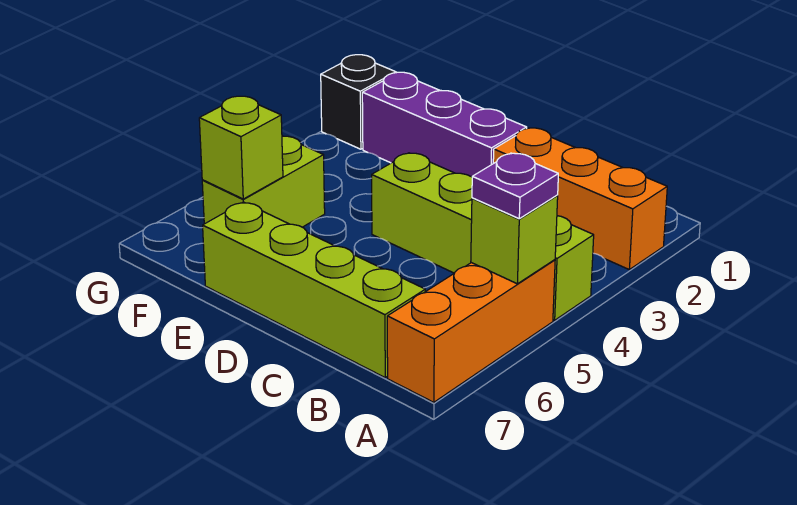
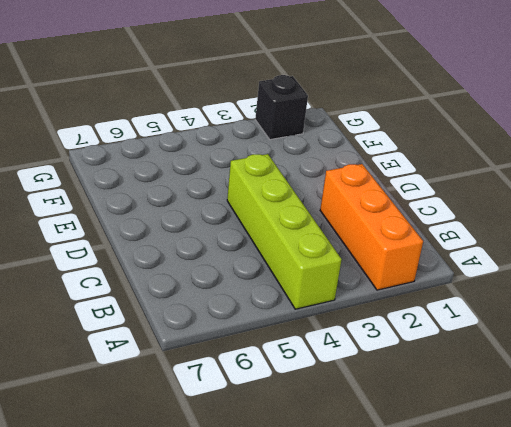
none -> orange 1x3 brick [387,260,555,402]
none -> lime 1x4 brick [203,202,425,377]

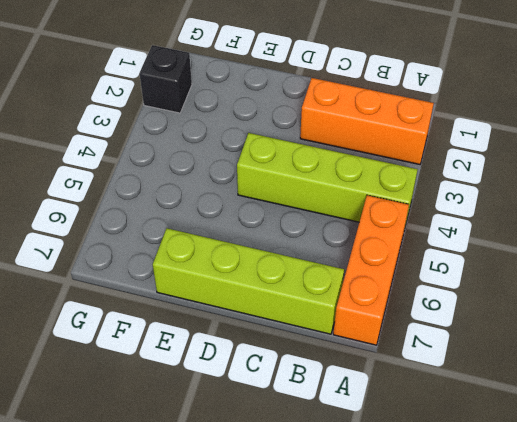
none -> purple 1x3 brick [362,72,527,177]
none -> lime 1x2 brick [202,136,325,227]

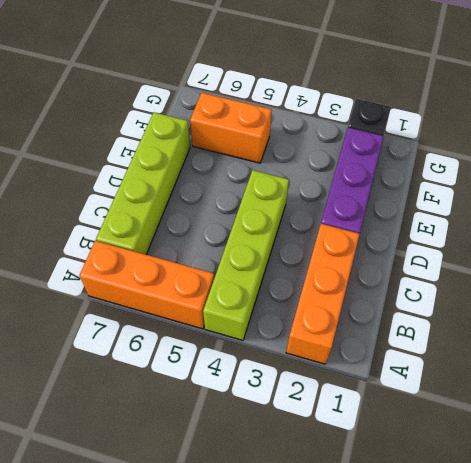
orange 1x2 brick [190,93,272,163] -> lime 1x2 brick [202,136,325,227]
none -> lime 1x1 brick [471,195,558,284]
none -> lime 1x1 brick [199,96,283,199]

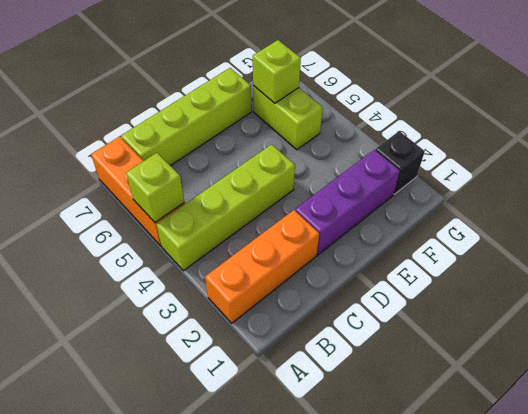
none -> purple 1x1 plate [472,153,558,219]

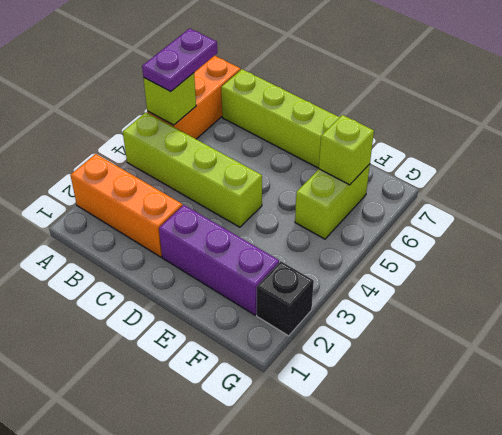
purple 1x2 plate [142,28,218,92] -> purple 1x1 plate [472,153,558,219]

